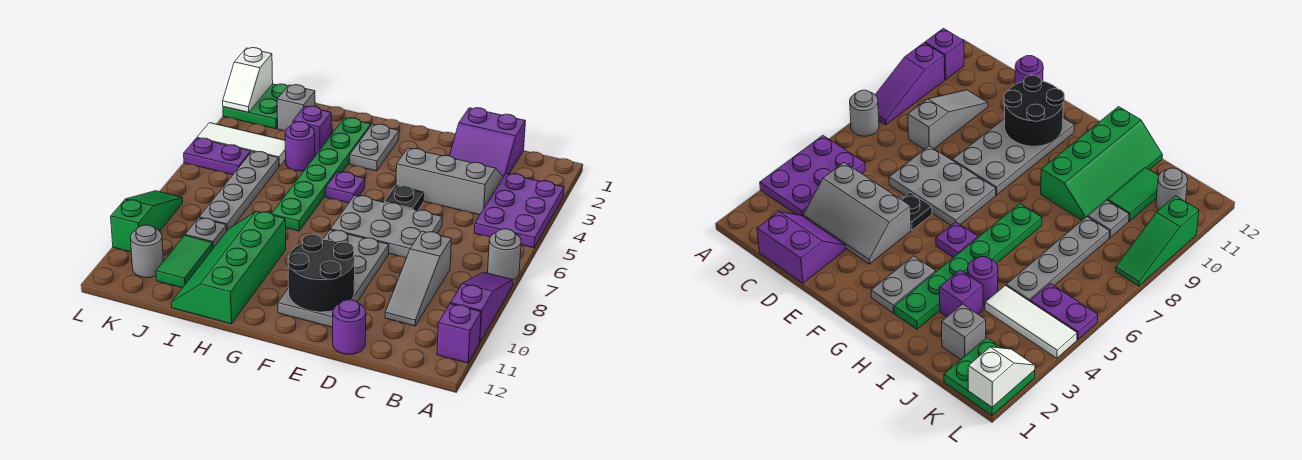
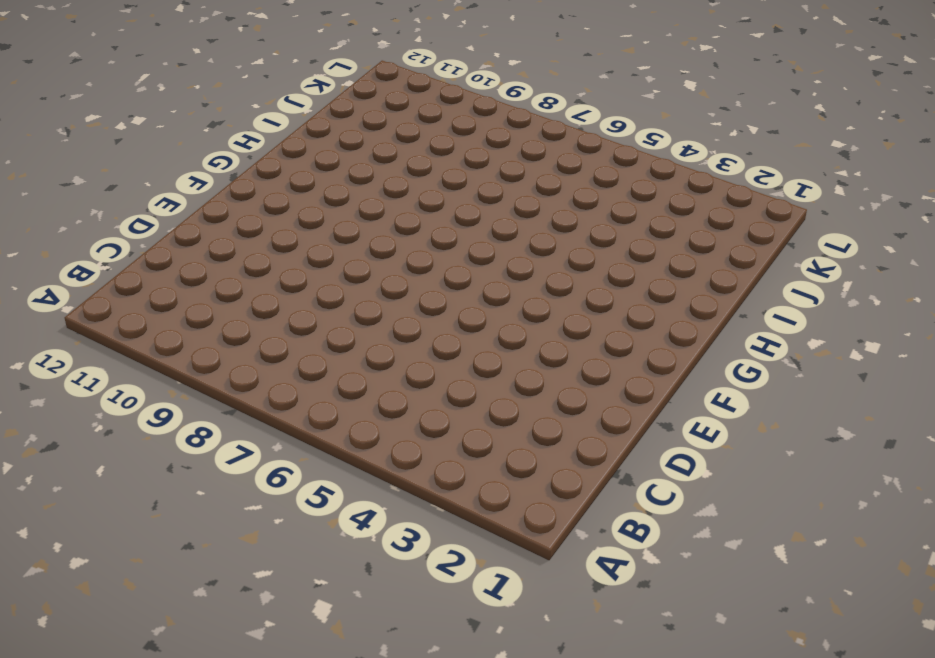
none -> purple 2x3 plate [474,174,564,248]
none -> grey 1x1 round brick [488,229,521,280]
none -> purple 1x3 slope [450,272,513,343]

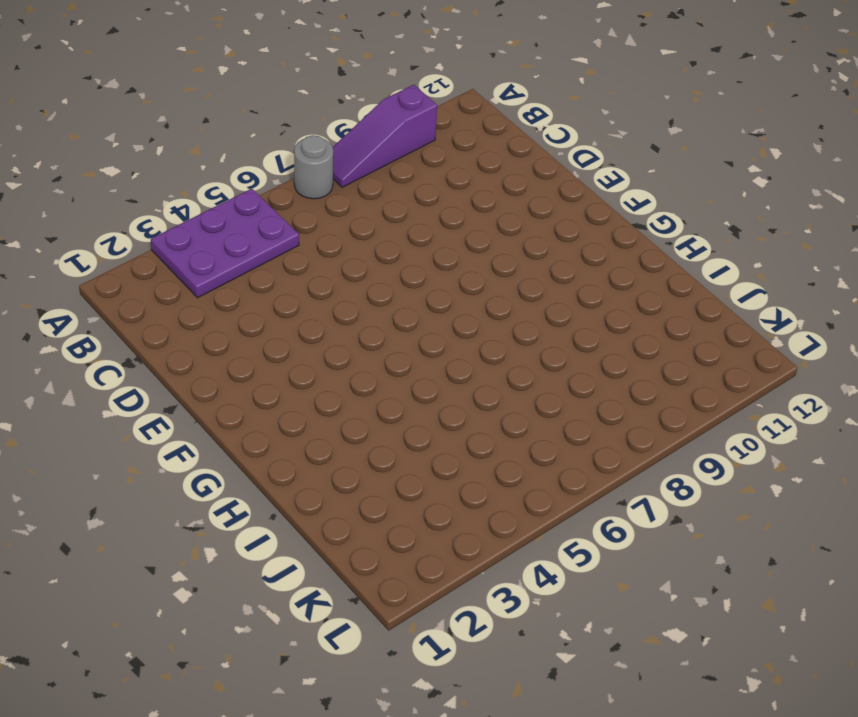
none -> purple 1x1 brick [437,304,481,363]
none -> purple 2x2 slope [450,108,526,176]
none -> grey 2x3 slope [396,148,504,215]

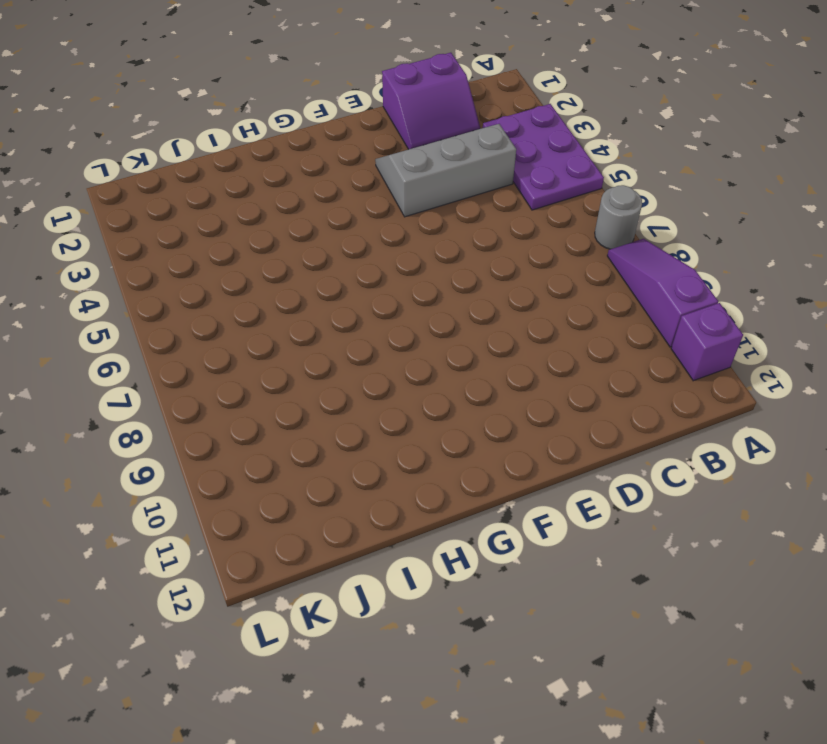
none -> grey 1x3 slope [385,231,451,326]
none -> grey 2x3 plate [331,195,442,258]
none -> purple 1x1 round brick [333,300,366,354]

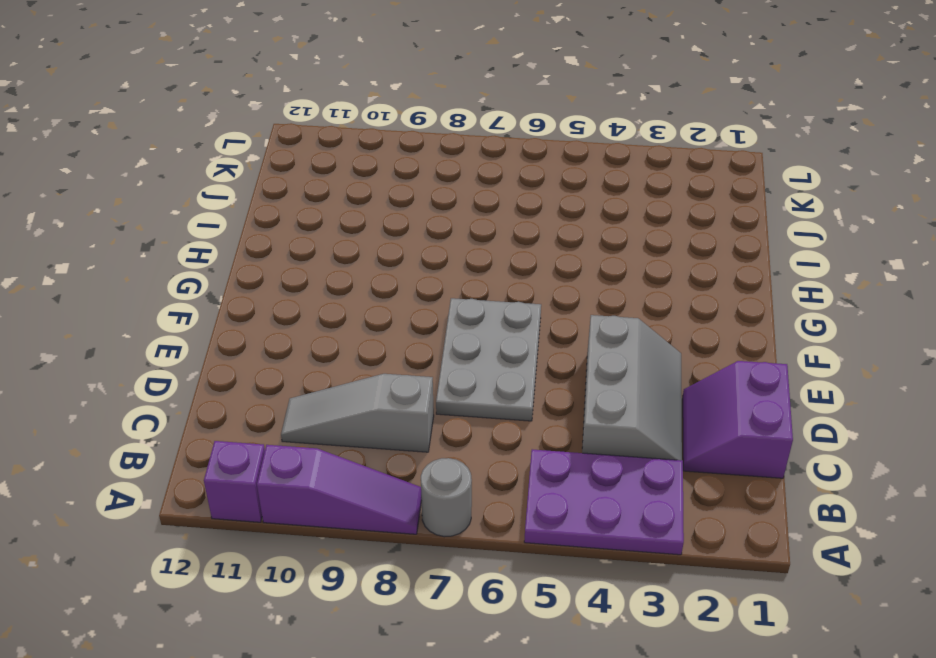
none -> purple 1x1 round brick [333,300,366,354]
none -> black 1x1 plate [385,186,424,210]
none -> grey 2x4 plate [278,230,389,327]

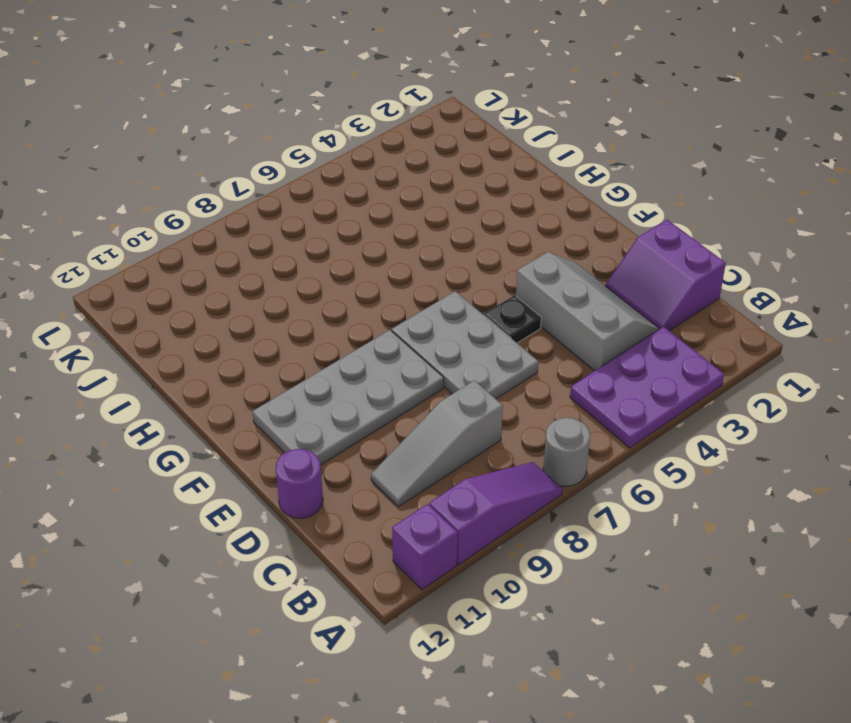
none -> grey 1x2 plate [350,124,399,171]
none -> purple 1x1 plate [326,172,365,203]
none -> green 1x6 plate [272,118,371,231]

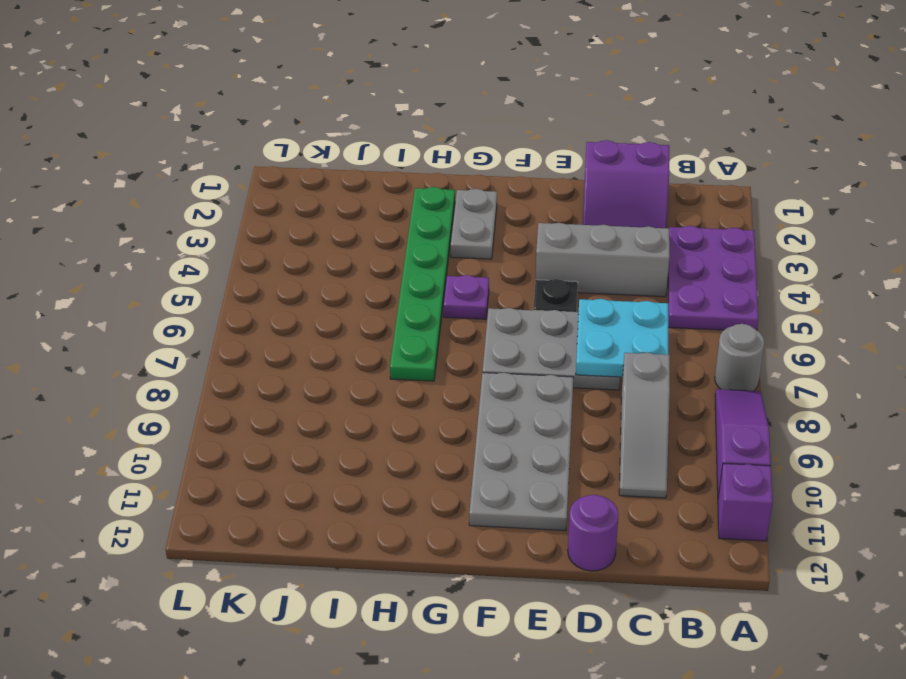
cyan 2x2 plate [576,299,668,377] -> none
none -> green 2x4 slope [172,211,286,324]
none -> purple 1x1 brick [293,106,331,156]
none -> purple 1x1 round brick [285,122,315,171]

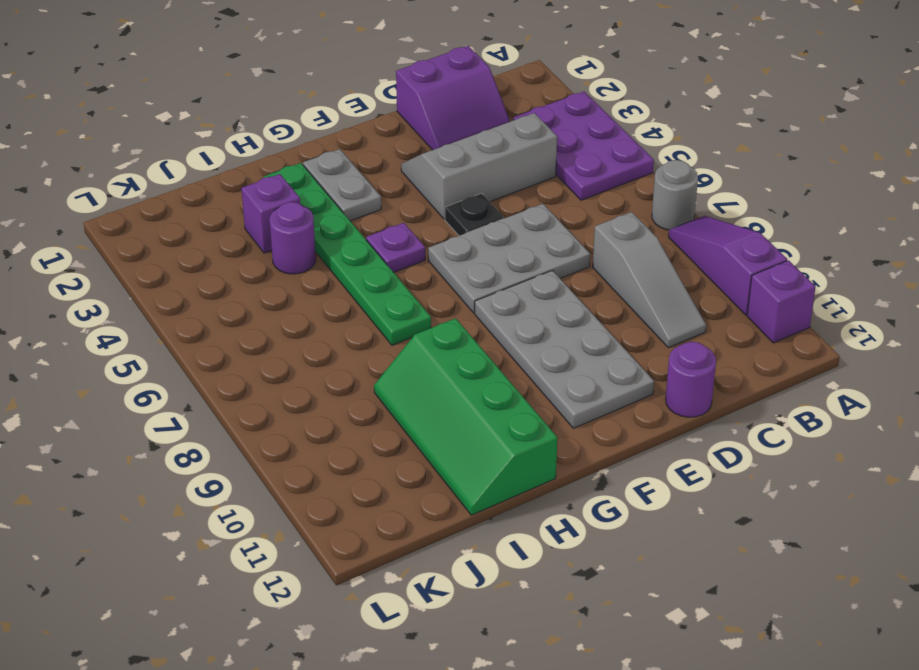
none -> grey 1x1 brick [277,85,315,130]
none -> white 1x3 tile [197,123,286,167]
none -> grey 1x4 plate [199,151,279,230]

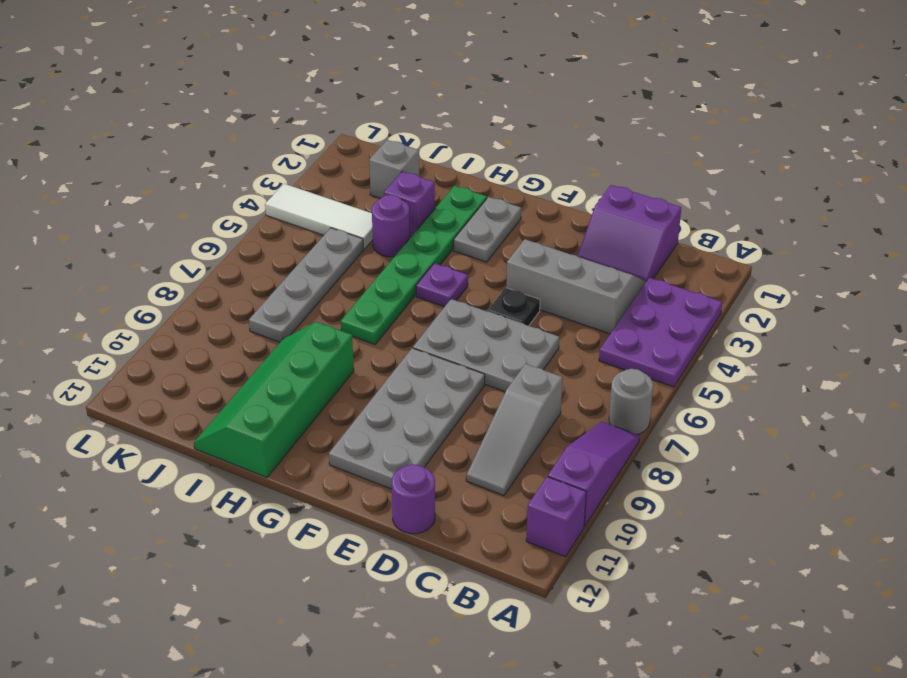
none -> grey 1x1 plate [185,218,227,248]
none -> green 1x2 tile [156,235,213,288]
none -> green 2x2 plate [223,84,287,129]

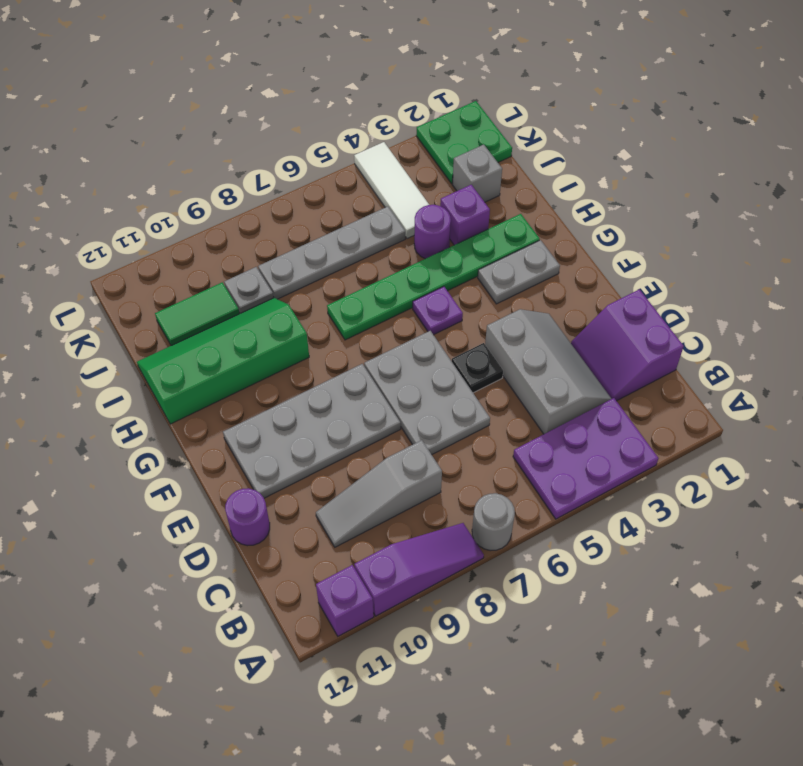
none -> purple 1x2 plate [184,138,251,175]
none -> grey 1x1 round brick [131,225,163,278]
none -> green 1x3 slope [111,191,183,252]

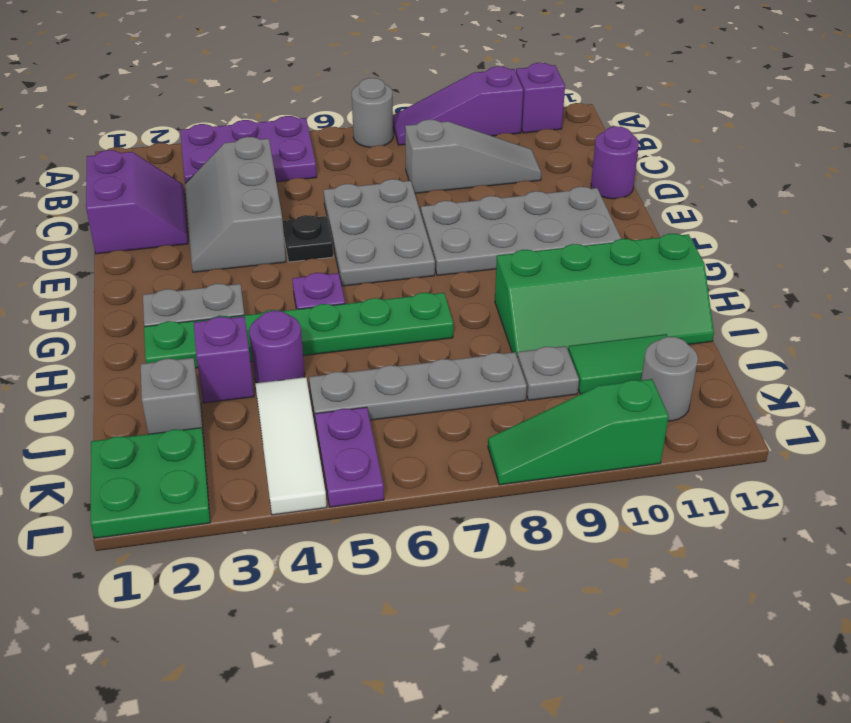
none -> black 2x2 round brick [288,234,355,312]
none -> white 1x2 slope [223,48,273,112]

